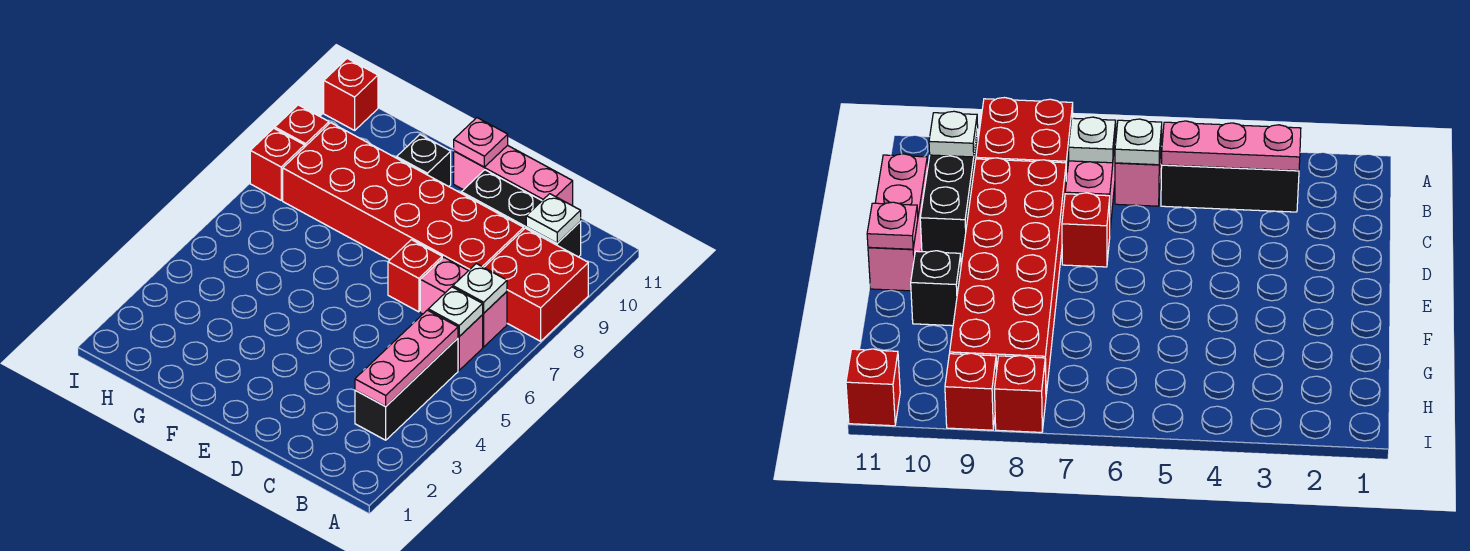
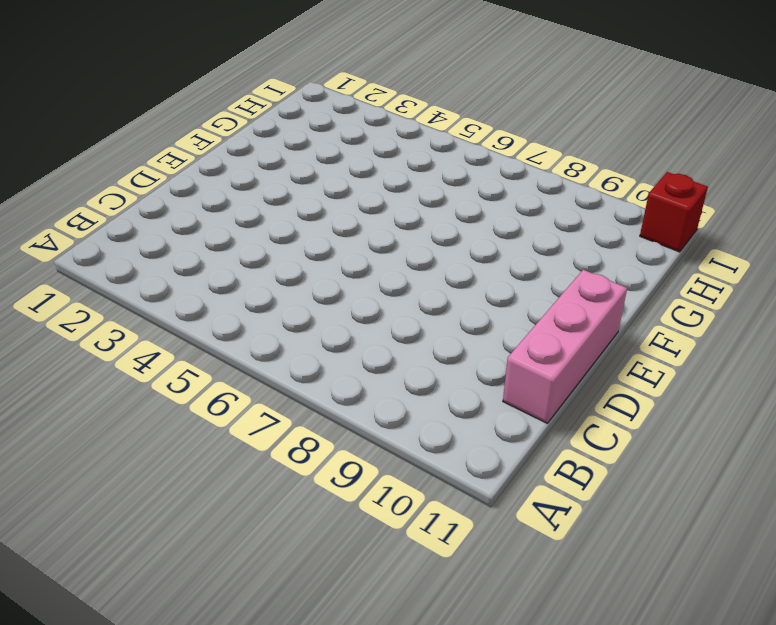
none -> red 2x2 brick [484,228,588,341]
none -> black 1x3 brick [355,338,458,440]
none -> pink 1x1 brick [458,315,483,370]

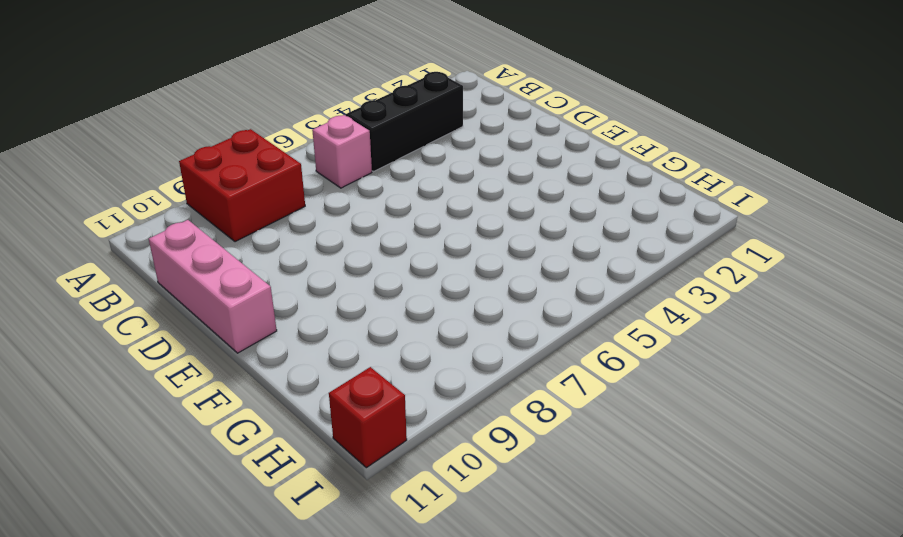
none -> pink 1x2 brick [420,257,507,347]
none -> black 1x3 brick [461,170,581,257]
none -> red 2x6 brick [283,123,524,271]

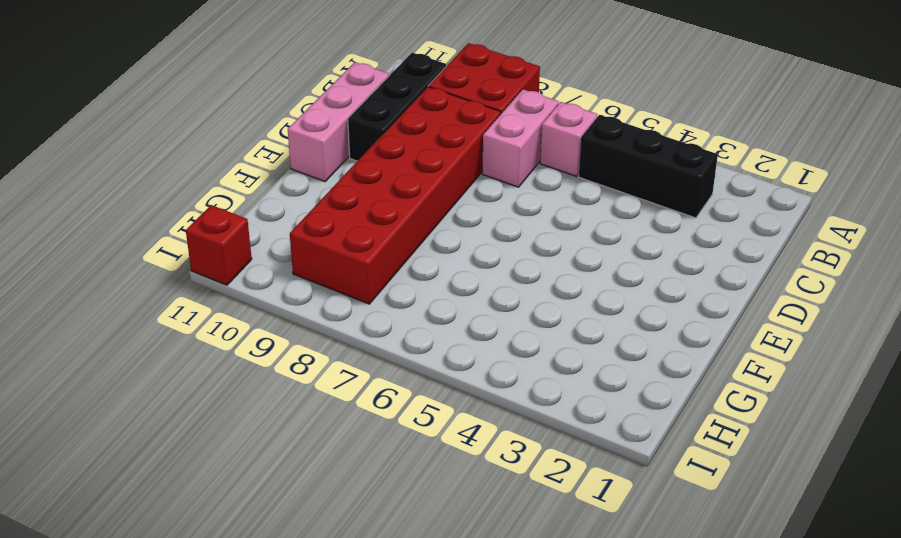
none -> red 1x1 brick [388,240,442,312]
none -> black 1x1 brick [397,135,451,186]
none -> red 1x1 brick [250,128,305,200]

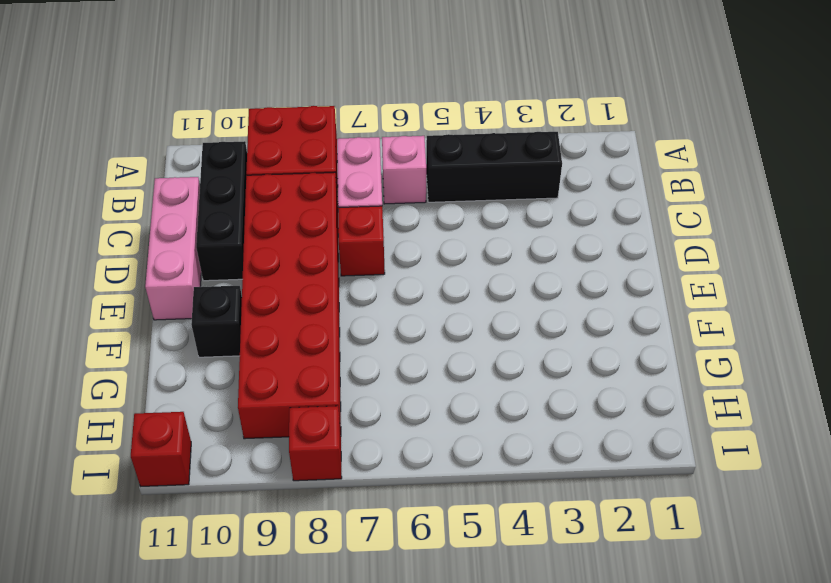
none -> red 1x1 brick [275,105,329,146]
none -> pink 1x3 plate [355,310,458,406]
none -> white 1x1 plate [428,287,483,336]

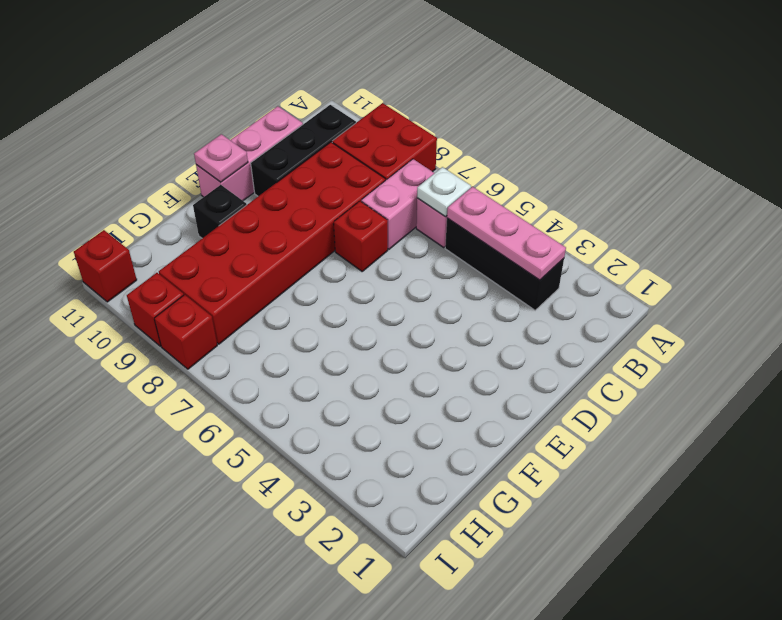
none -> white 1x1 plate [453,264,507,313]
none -> white 1x1 plate [526,194,581,243]

